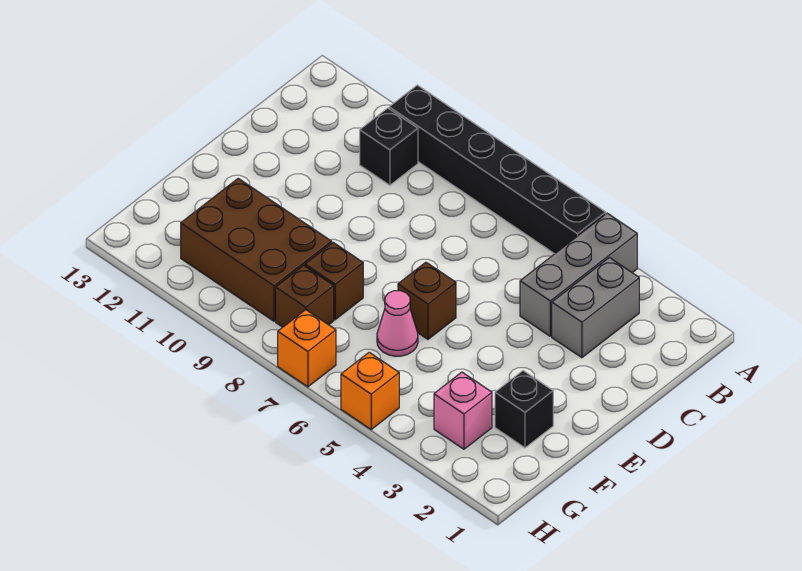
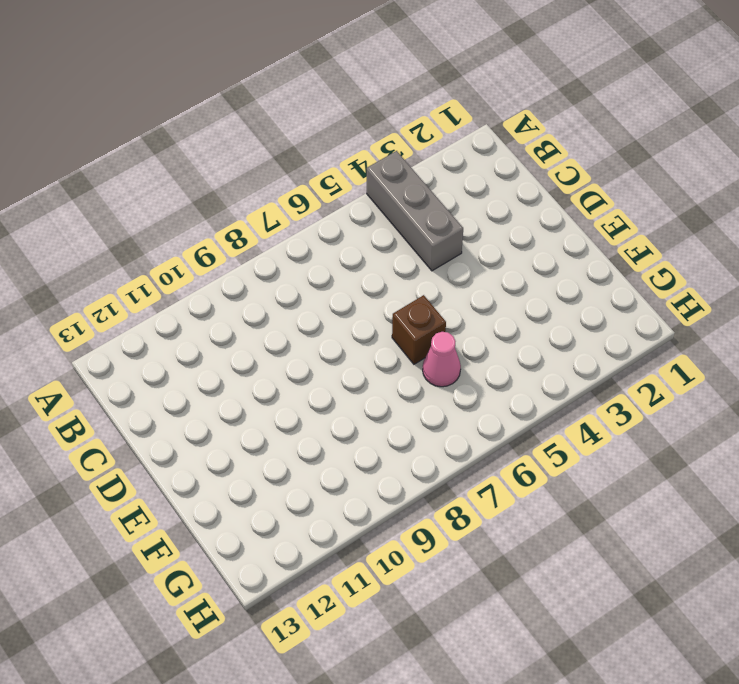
none -> black 1x6 brick [389,85,606,254]
none -> grey 1x2 brick [552,258,639,358]
none -> black 1x1 brick [360,108,418,185]

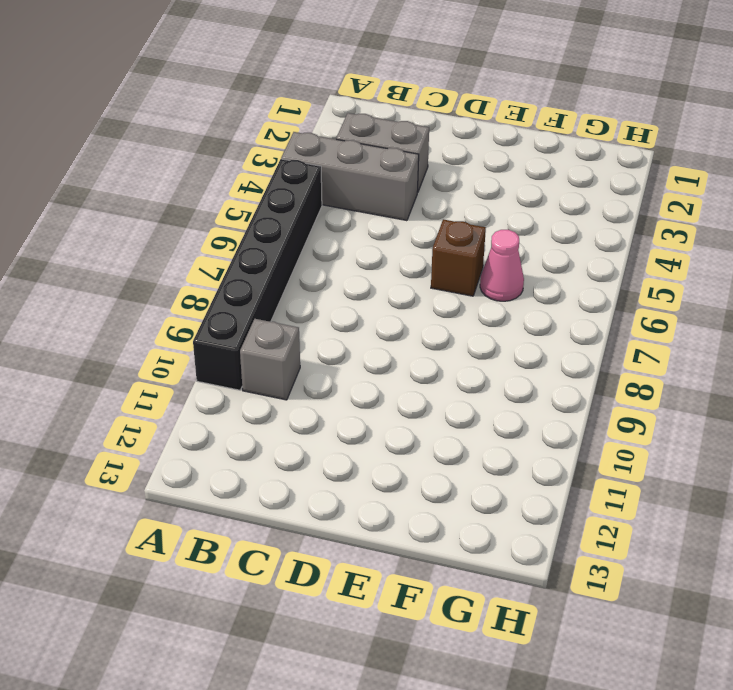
grey 1x1 brick [240,319,300,400] -> black 1x1 brick [360,108,418,185]
none -> black 1x1 brick [495,371,553,448]
none -> brown 1x1 brick [305,243,363,320]
none -> brown 2x3 brick [181,178,332,321]

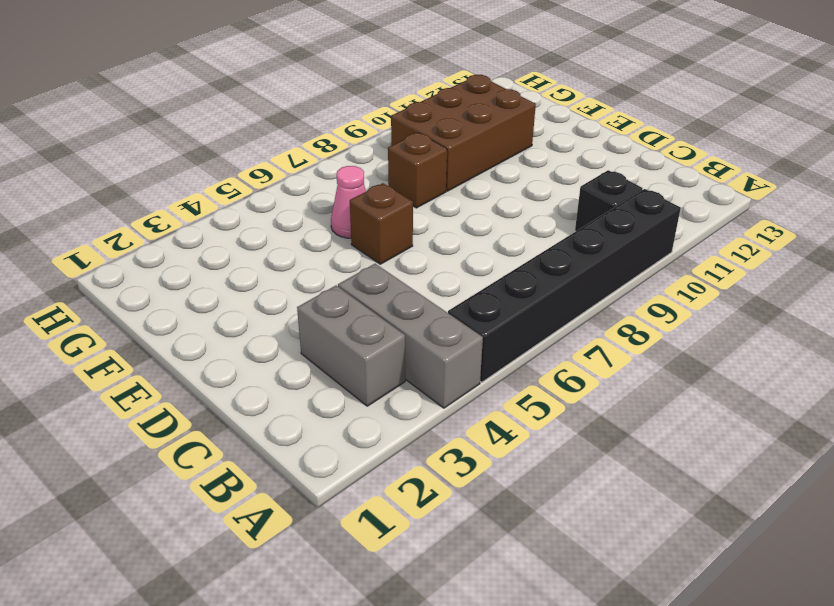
none -> black 1x1 brick [495,371,553,448]
none -> pink 1x1 brick [434,372,492,449]
none -> brown 1x1 brick [276,265,334,327]

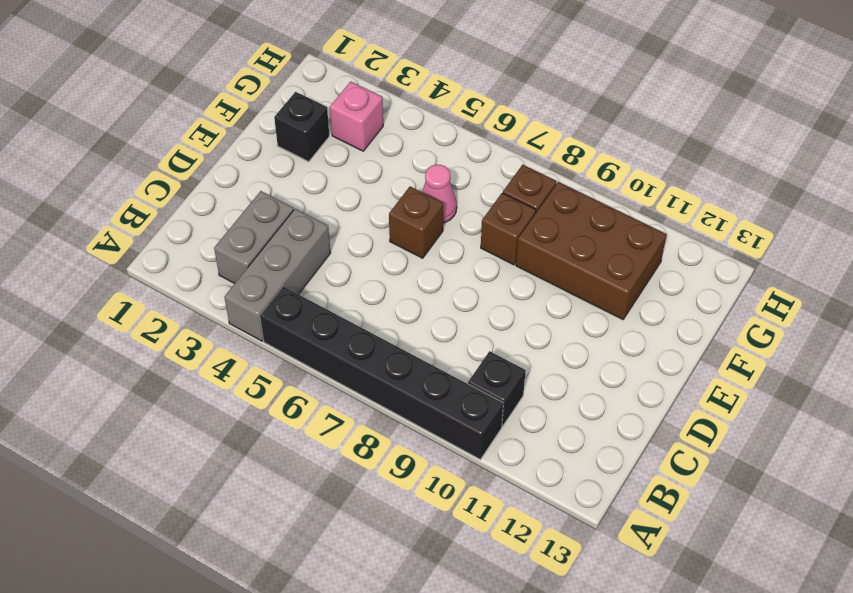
none -> orange 1x1 brick [341,352,399,429]
none -> orange 1x1 brick [278,310,336,387]

